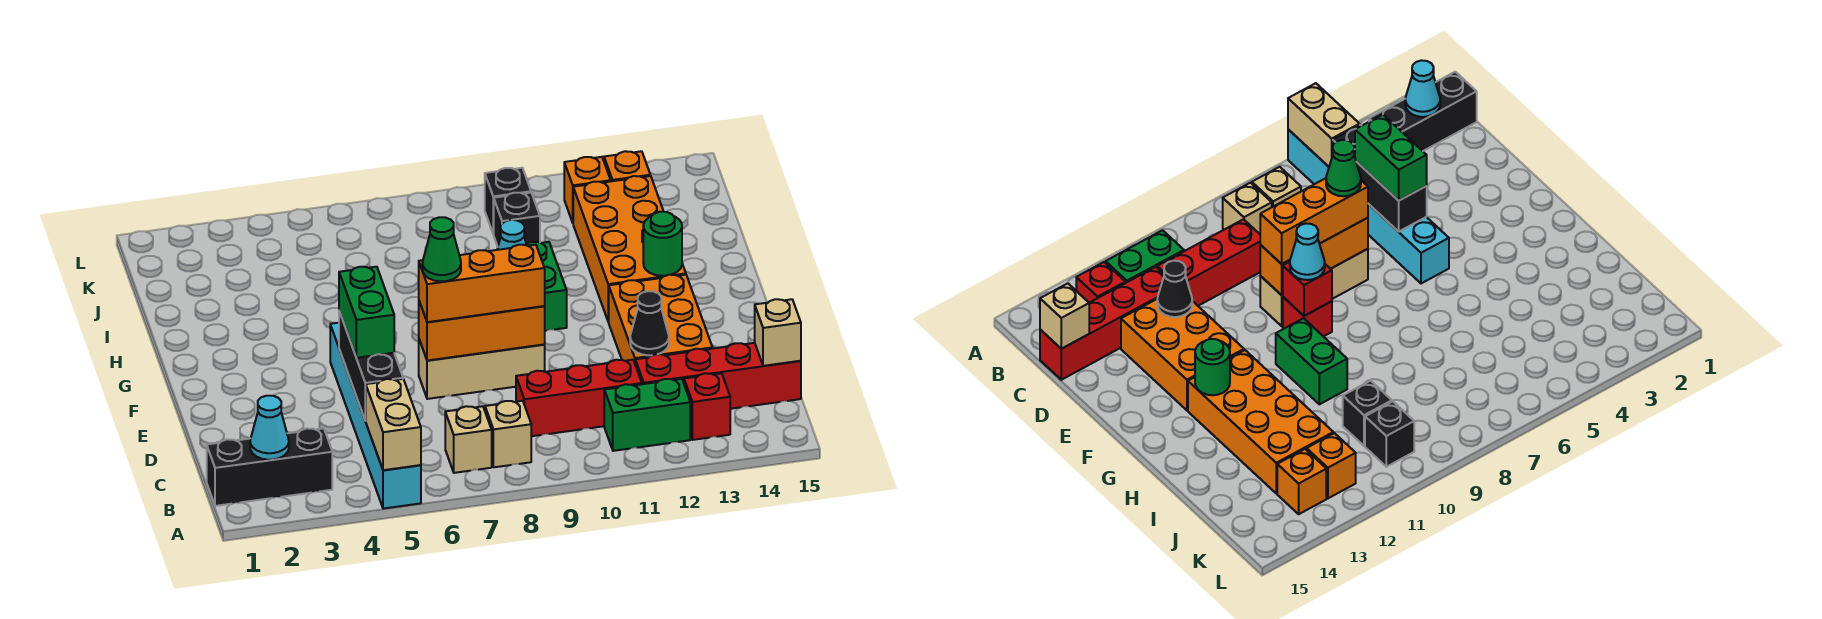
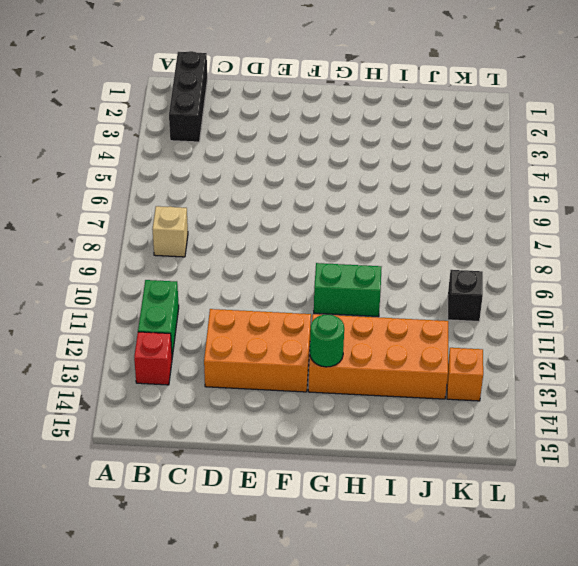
none -> cyan 1x6 brick [330,323,421,509]
none -> tan 1x1 brick [445,406,492,473]
none -> red 1x3 brick [516,360,642,436]

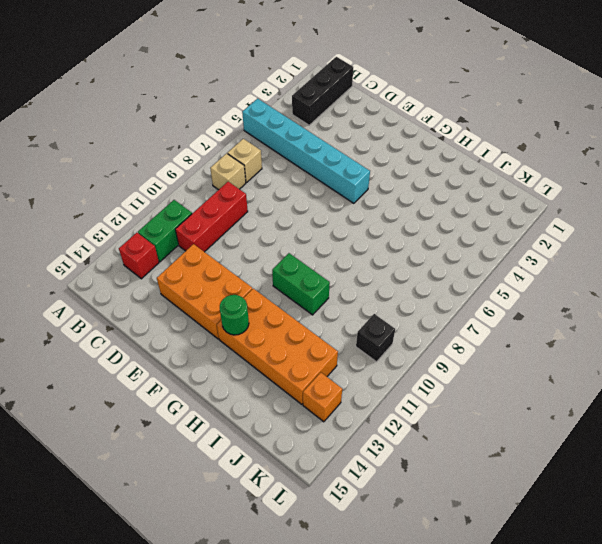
none -> red 1x4 brick [635,343,801,409]
none -> tan 1x3 brick [419,340,545,399]
none -> red 1x1 brick [1283,297,1332,337]

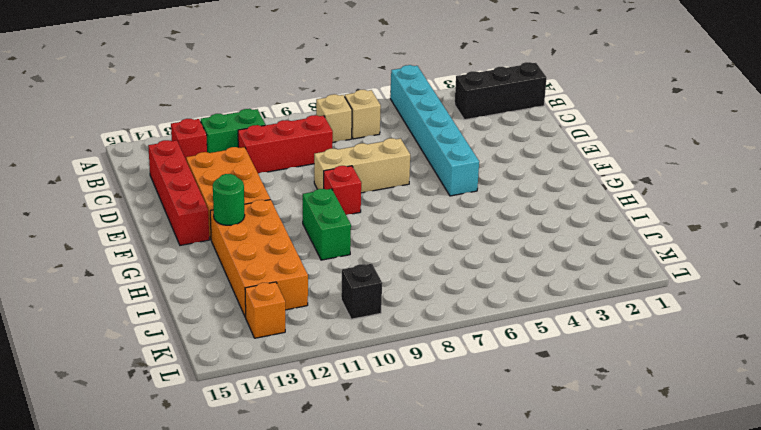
red 1x4 brick [148,140,209,245] -> red 1x4 brick turned to [635,343,801,409]
none -> black 1x1 brick [494,193,540,246]
none -> orange 1x1 brick [564,157,611,222]
none -> tan 1x2 brick [366,379,421,470]

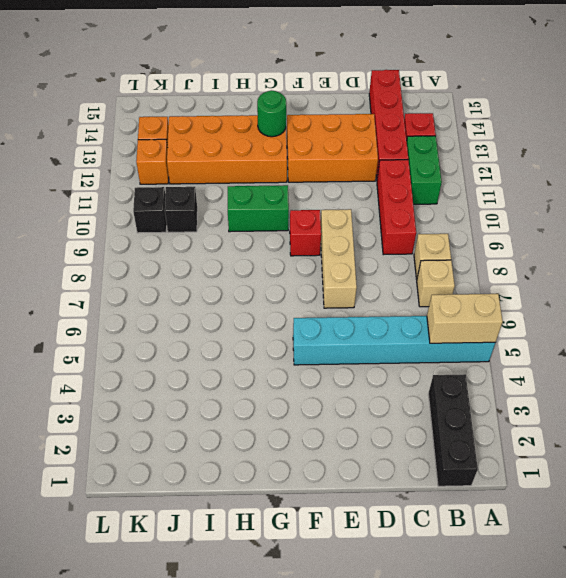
none -> cyan 1x1 cone [250,396,289,460]
none -> black 1x3 brick [339,311,403,421]
none -> tan 1x1 brick [755,299,801,366]

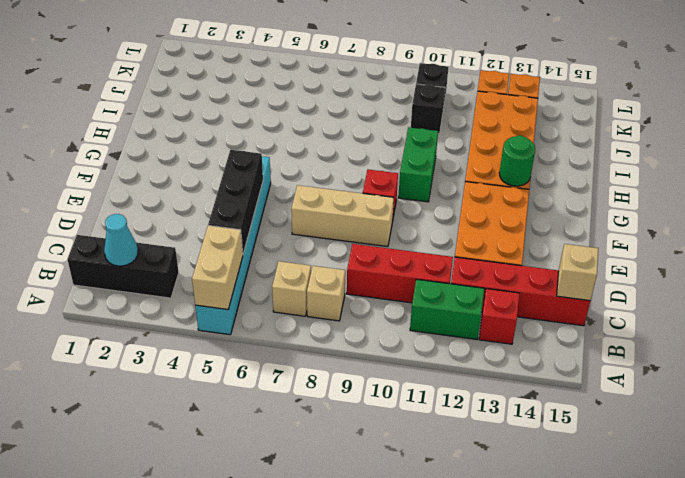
none -> black 1x1 cone [630,291,669,355]
none -> orange 1x3 brick [419,301,545,361]
none -> red 1x1 brick [1283,262,1332,316]

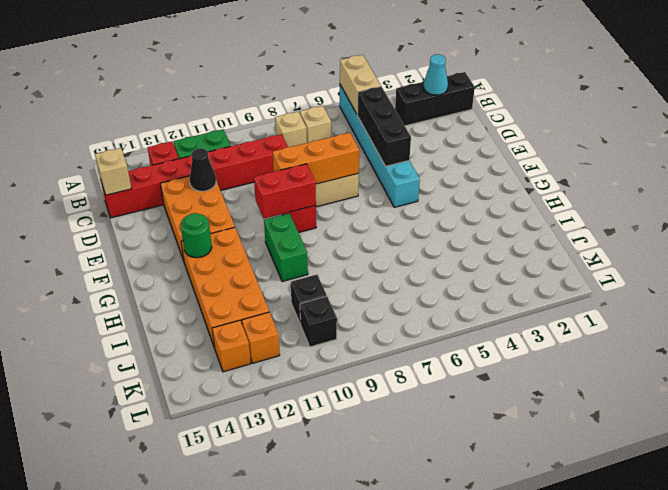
red 1x2 brick [254,164,316,218] -> red 1x1 brick [1283,262,1332,316]
none -> green 1x2 brick [339,267,394,358]
none -> orange 1x3 brick [419,245,545,322]
none -> cyan 1x1 cone [497,220,526,250]

